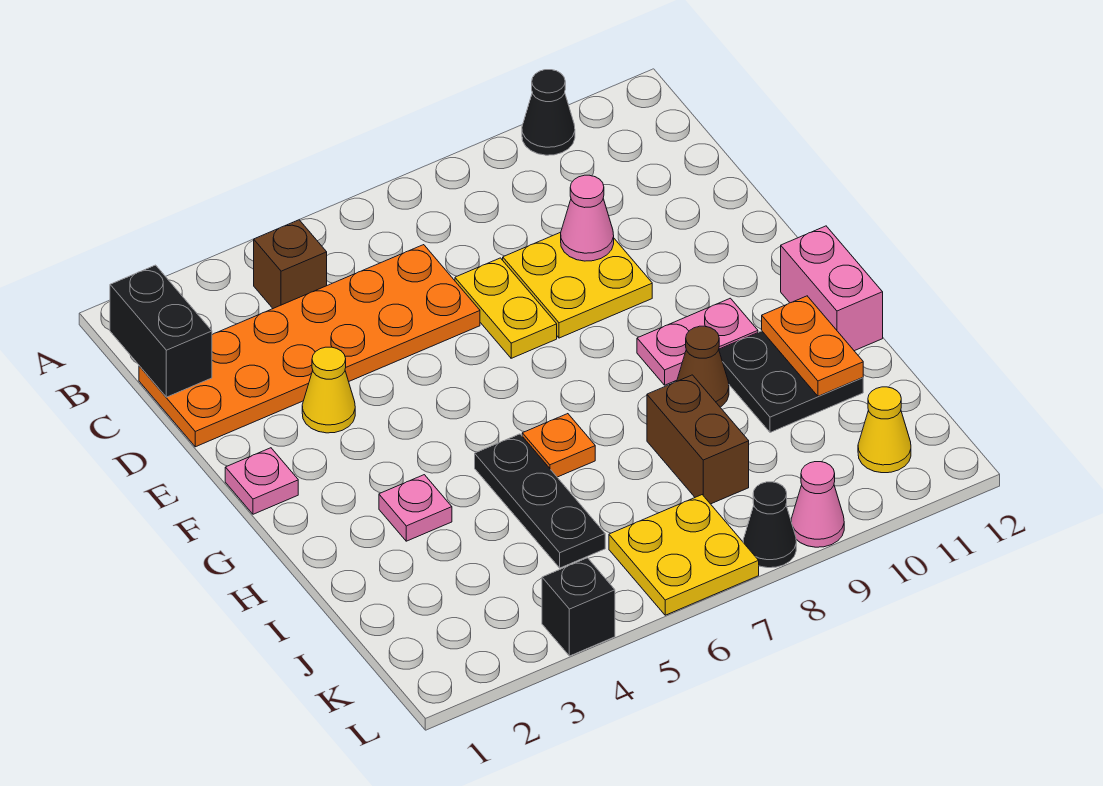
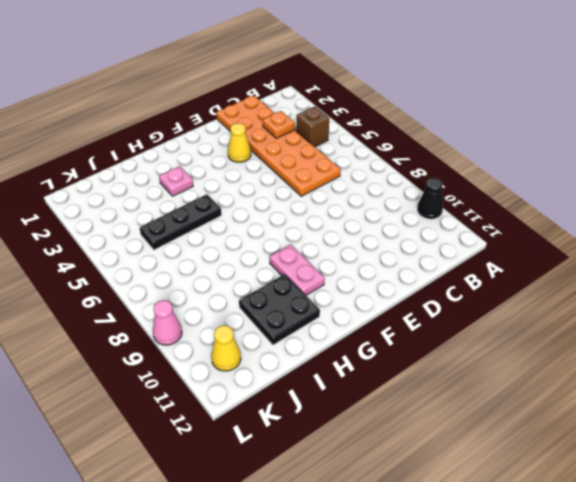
orange 1x1 plate [263,111,295,138] -> orange 1x1 plate moved to [522,414,595,477]
none -> yellow 1x2 plate [455,258,557,358]
none -> yellow 2x2 plate [503,233,652,338]
none -> pink 1x1 plate [225,448,298,514]

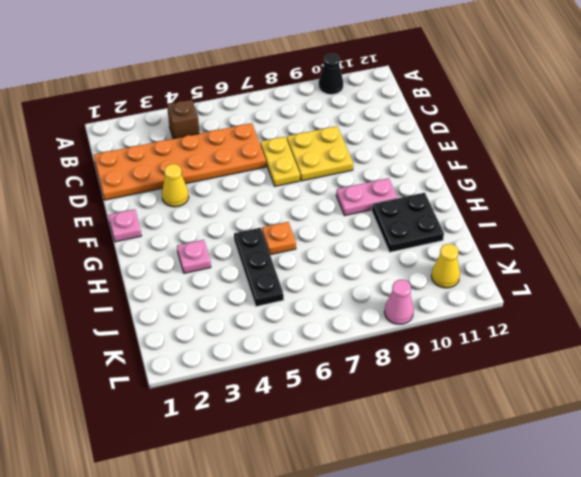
none -> pink 1x2 brick [781,226,883,351]
none -> brown 1x1 cone [677,326,729,407]
none -> brown 1x2 brick [647,375,749,504]

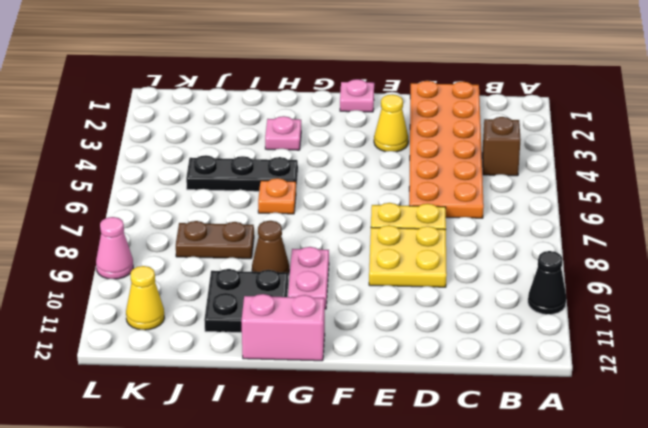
brown 1x2 plate [176,221,254,259] -> brown 1x2 brick [647,375,749,504]
none -> yellow 2x2 plate [609,495,759,615]
none -> black 1x1 brick [542,558,615,656]
none -> black 1x1 cone [743,482,796,568]

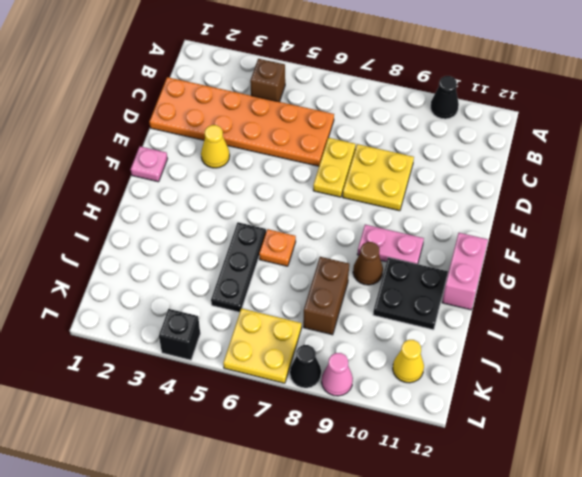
none -> pink 1x1 plate [379,475,452,541]
none -> black 1x2 brick [110,265,212,397]
none -> pink 1x1 cone [561,175,614,261]

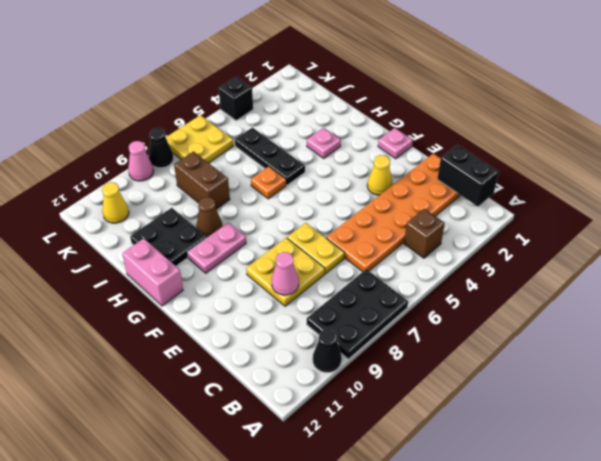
black 2x3 plate [307,269,408,359] -> none
none -> orange 1x2 plate [762,296,863,396]

